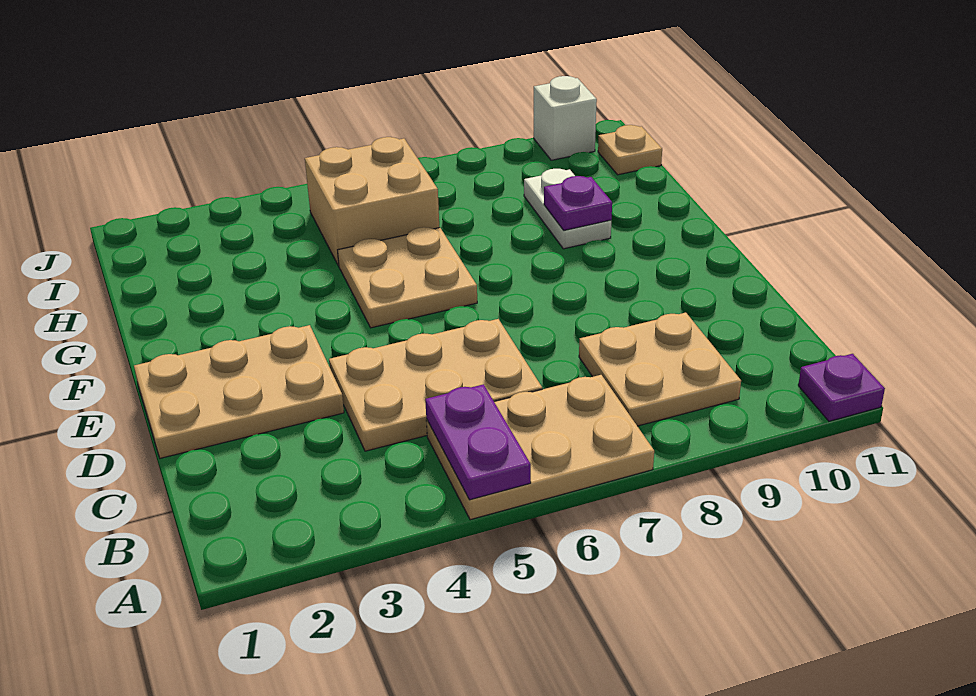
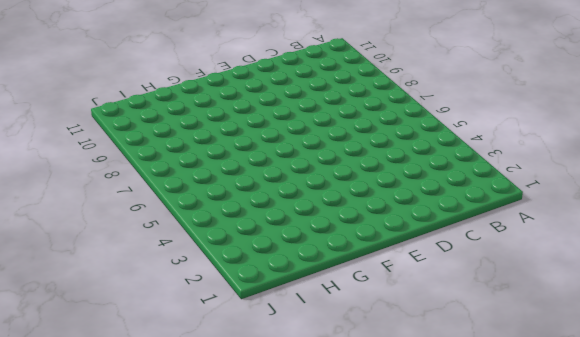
none -> tan 2x3 plate [426,375,654,520]
none -> purple 1x1 plate [798,354,885,421]
none -> tan 2x2 plate [579,313,741,426]

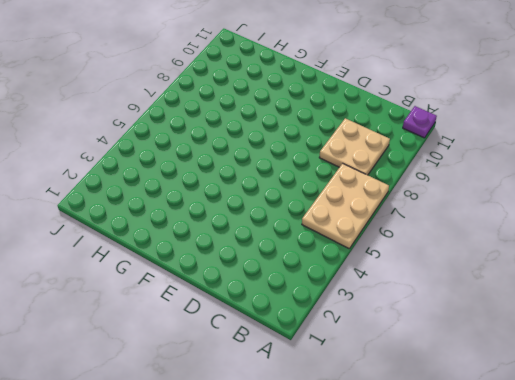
none -> tan 2x3 plate [329,319,542,451]
none -> tan 2x3 plate [134,325,344,458]
none -> tan 2x2 plate [338,227,477,328]

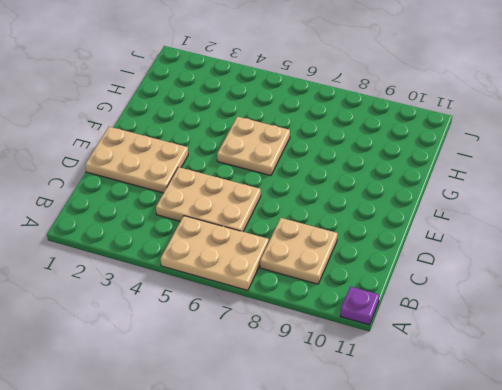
none -> white 1x2 plate [524,169,611,249]
none -> tan 2x2 brick [305,137,439,266]
none -> tan 1x1 plate [598,125,662,175]

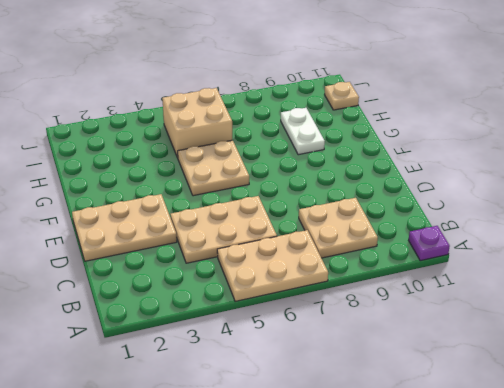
none -> white 1x1 brick [534,76,597,160]
none -> purple 1x2 plate [425,384,531,500]
none -> purple 1x1 plate [544,176,612,230]

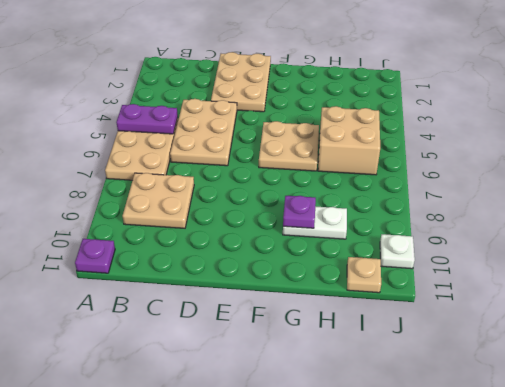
white 1x1 plate [380,234,415,269] -> white 1x1 brick [534,76,597,160]

